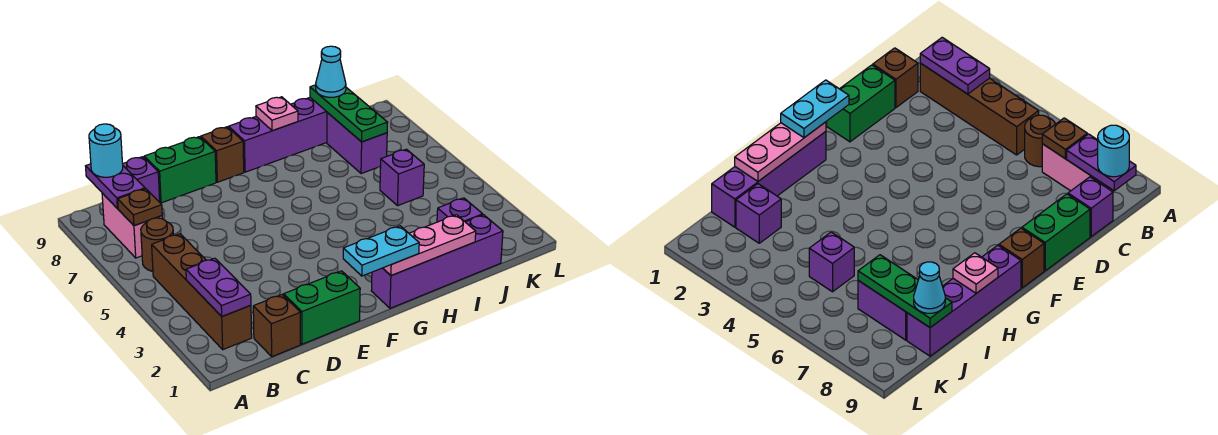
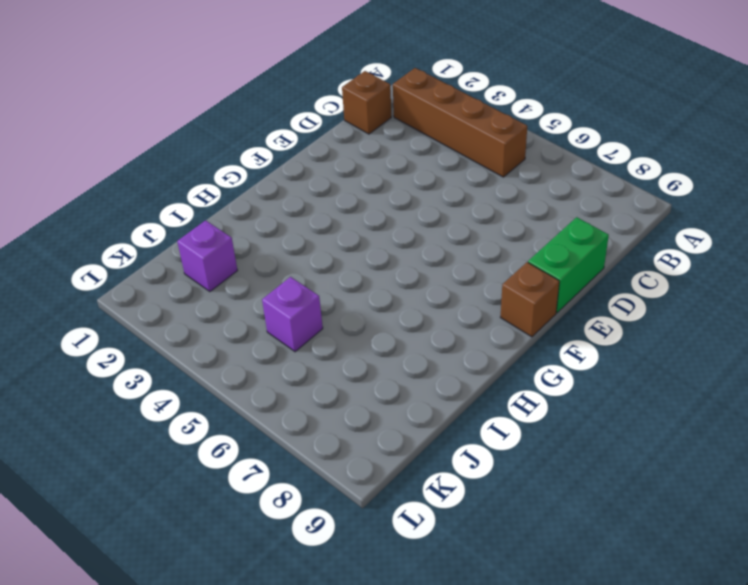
none -> brown 1x1 round brick [141,218,173,271]
none -> pink 1x2 brick [102,193,162,258]
none -> purple 1x1 brick [123,157,160,202]

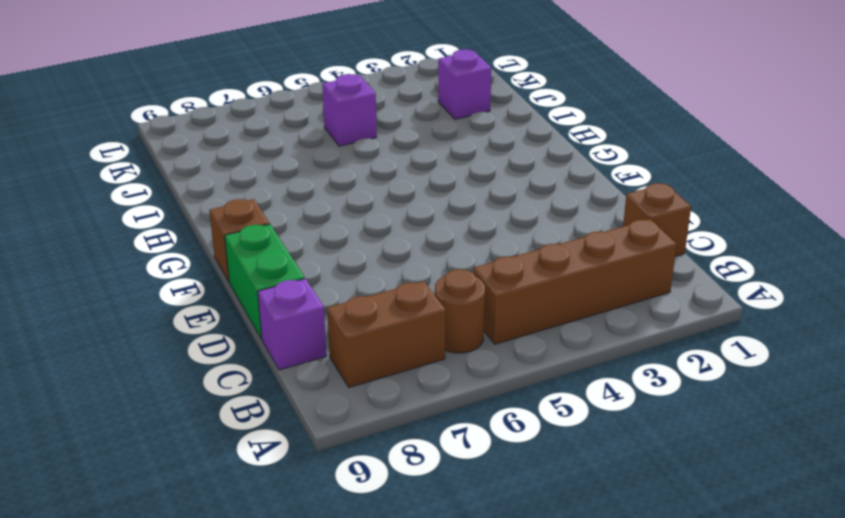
brown 1x2 brick [327,281,446,387] -> pink 1x2 brick [102,193,162,258]
none -> green 1x2 brick [284,271,360,344]
none -> purple 1x4 brick [371,215,503,308]
none -> purple 1x4 brick [229,98,327,172]

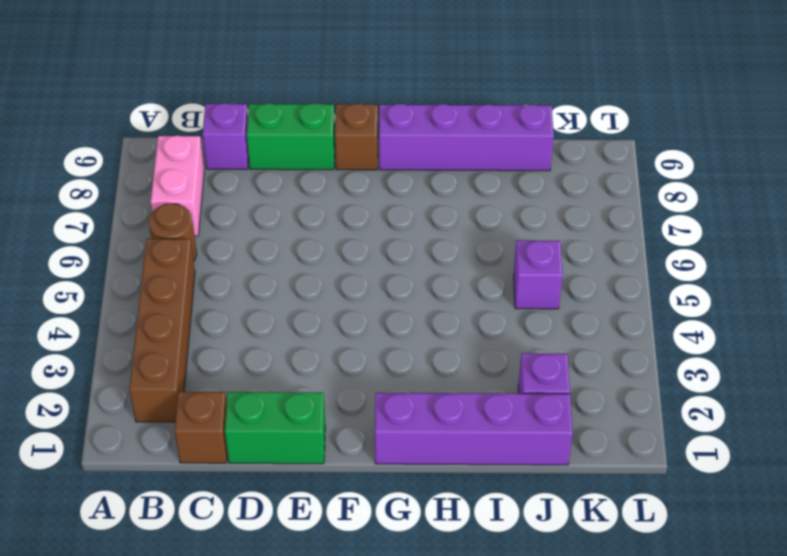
none -> purple 1x2 brick [327,113,387,174]
none -> purple 1x2 plate [186,258,251,316]
none -> brown 1x1 plate [118,189,162,226]

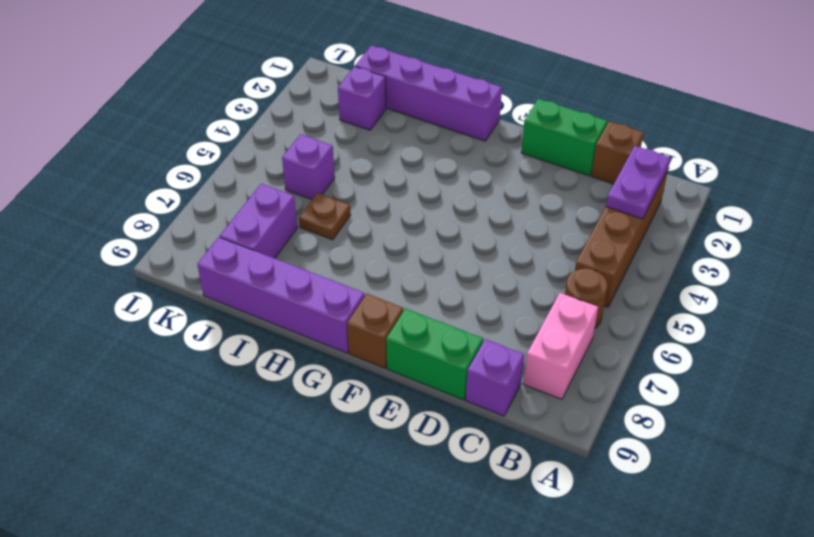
brown 1x1 plate [299,193,350,240] -> brown 1x1 plate moved to [118,189,162,226]
none -> purple 1x2 plate [86,164,145,208]
none -> pink 1x3 plate [383,215,476,276]
none -> pink 1x1 plate [256,97,298,131]

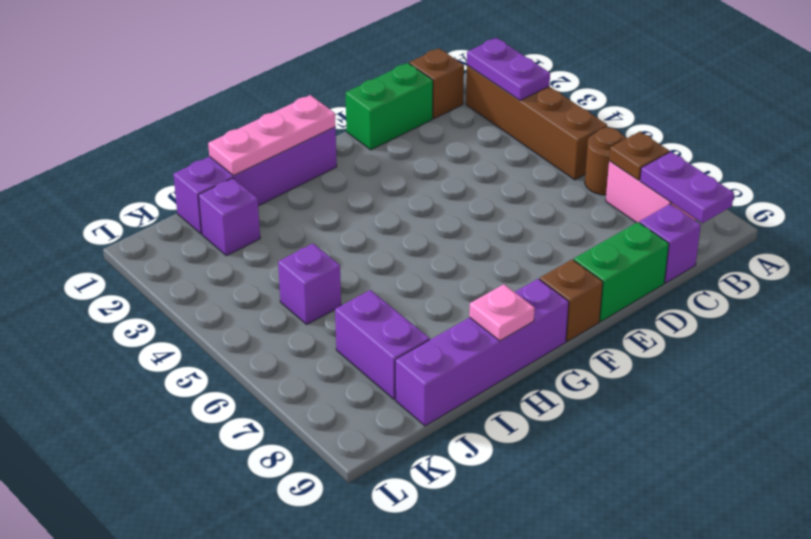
none -> green 1x3 plate [310,85,388,142]
none -> cyan 1x1 round brick [89,124,123,177]
none -> cyan 1x2 plate [343,226,419,276]

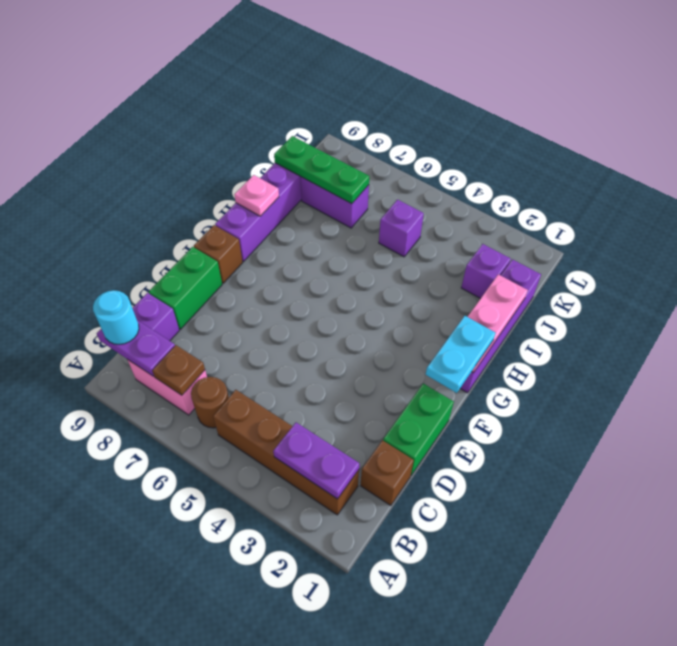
none -> cyan 1x1 cone [316,46,346,97]

